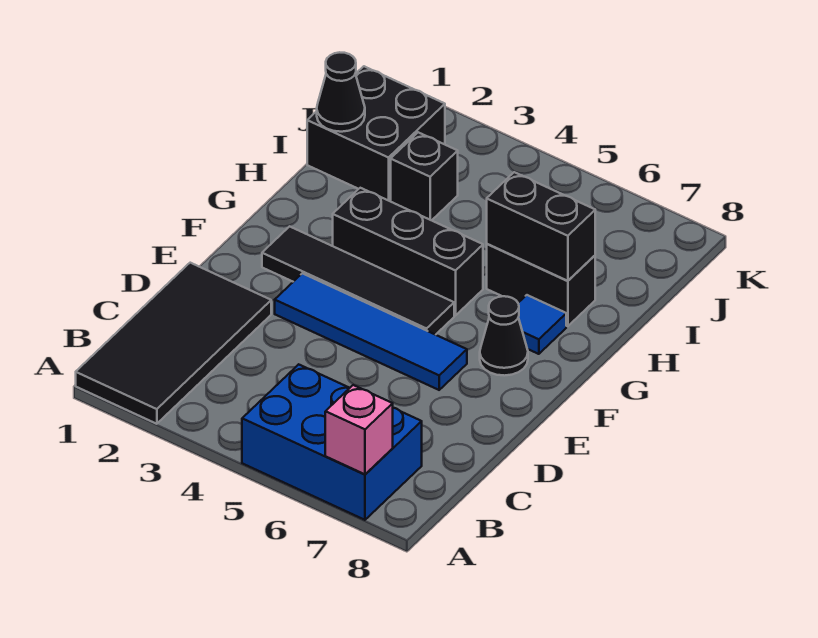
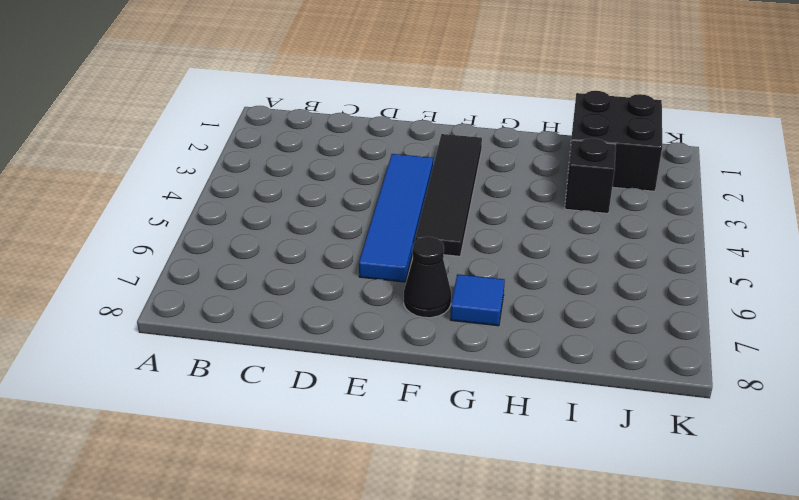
none -> black 2x4 tile [76,263,271,424]
none -> blue 2x3 brick [242,364,422,520]
none -> black 1x3 brick [333,188,483,316]

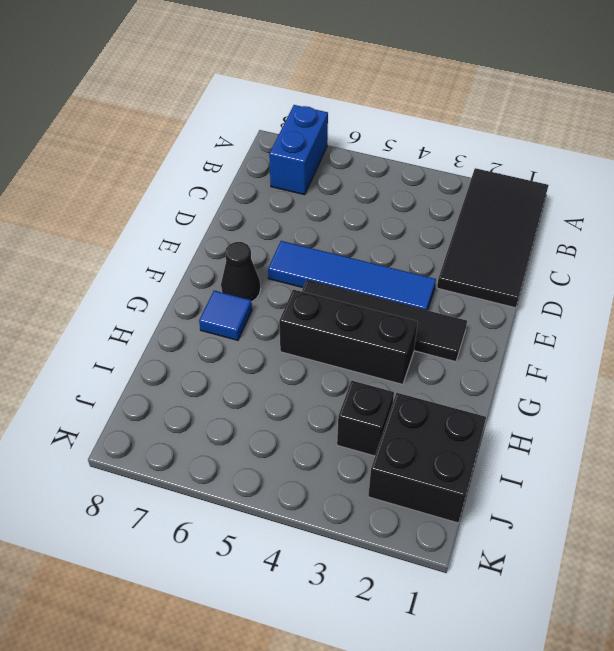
blue 1x2 brick [269,105,328,195] -> blue 2x3 brick [242,364,422,520]
none -> black 1x2 brick [487,244,595,326]
none -> pink 1x1 brick [325,385,393,474]
none -> black 1x2 brick [487,172,595,281]

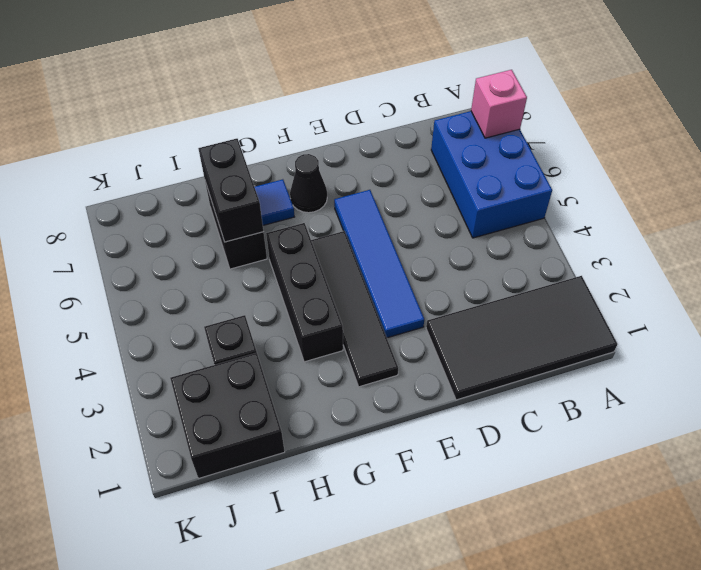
none -> black 1x1 cone [317,52,365,132]

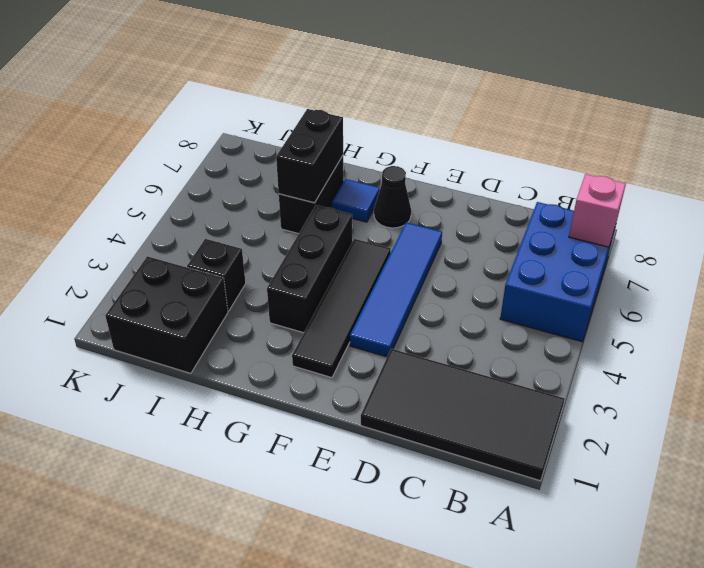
none -> black 1x1 cone [317,52,365,132]

